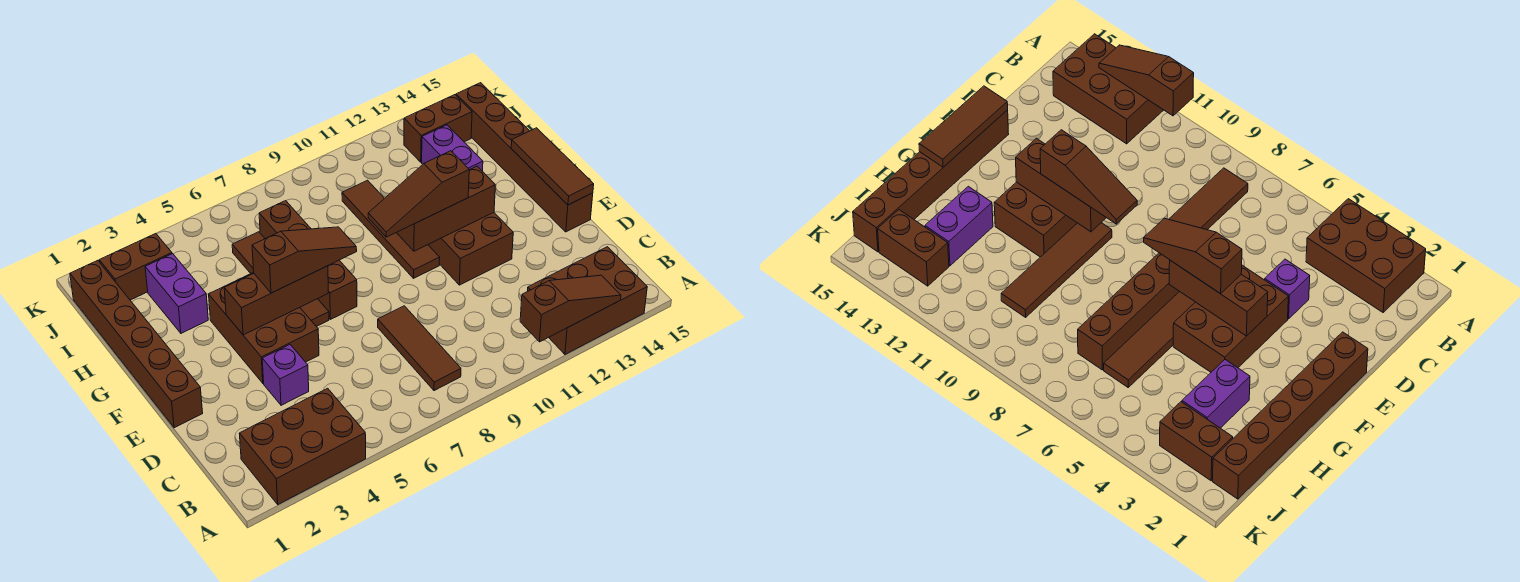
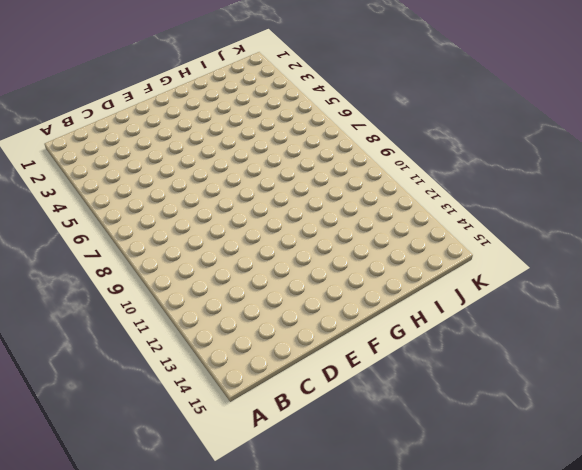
none -> brown 2x3 brick [239,388,366,504]
none -> brown 2x3 brick [528,247,647,354]
none -> brown 1x3 tile [378,306,461,391]

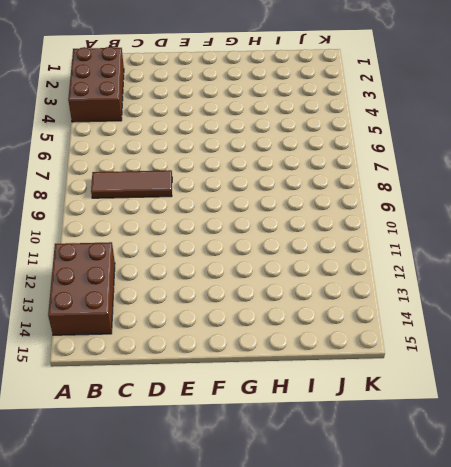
none -> purple 1x1 brick [262,345,309,405]
none -> brown 1x6 brick [70,260,203,428]
none -> brown 2x3 brick [209,273,319,383]

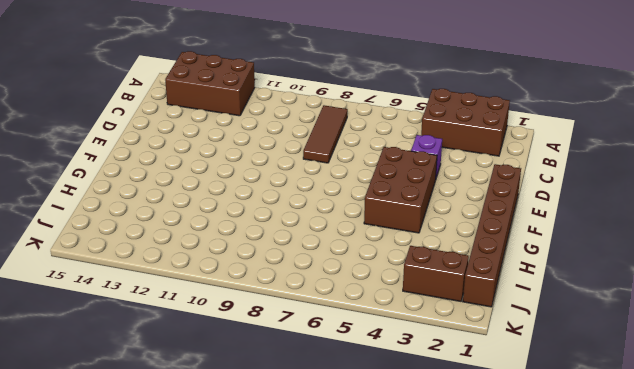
none -> brown 2x3 brick [428,213,513,285]
none -> brown 1x6 brick [456,83,593,232]
none -> brown 1x4 tile [232,232,329,327]

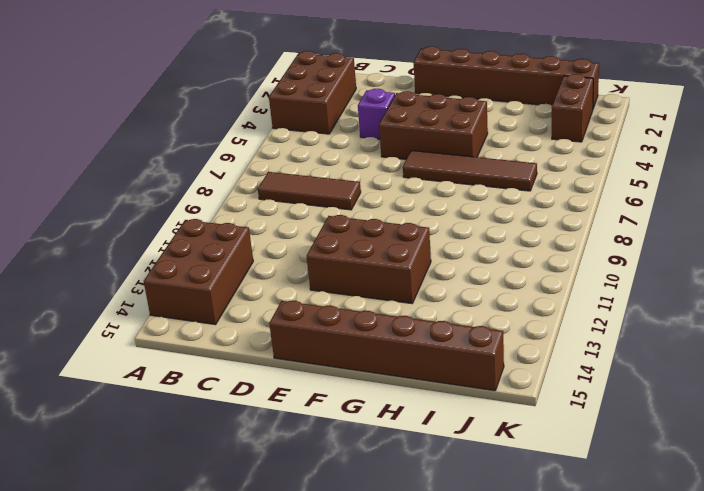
none -> brown 1x4 brick [259,201,357,319]
none -> brown 1x4 tile [342,180,440,278]
none -> purple 1x2 brick [145,254,208,333]

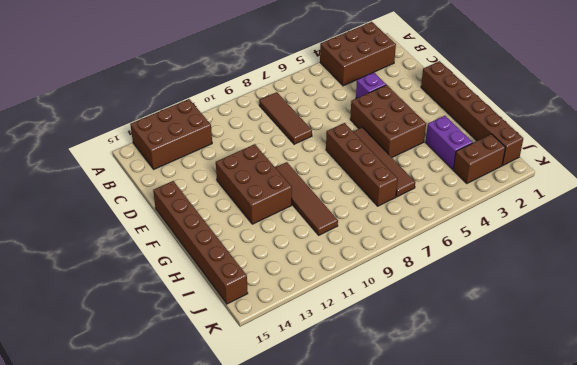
none -> purple 1x2 brick [422,125,483,171]
none -> brown 1x2 brick [404,95,472,162]
none -> brown 1x3 slope [520,275,621,342]

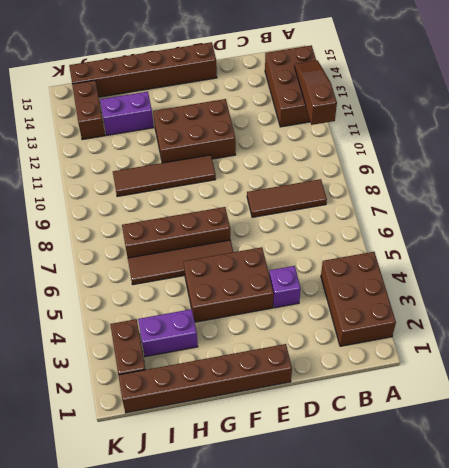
none -> brown 1x3 tile [511,128,594,205]
none -> brown 1x3 brick [224,266,328,335]
none -> brown 1x3 brick [397,166,495,251]

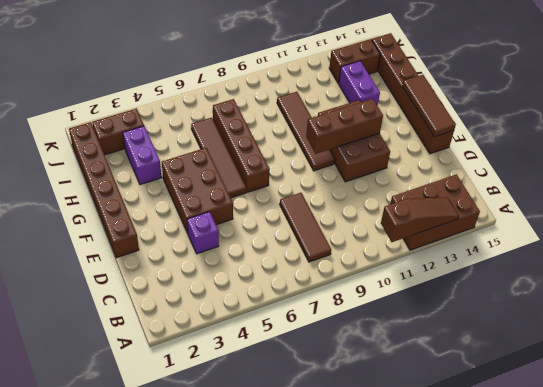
none -> brown 2x3 brick [239,388,366,504]
none -> brown 1x3 brick [224,266,328,335]
none -> brown 1x3 slope [252,227,357,293]

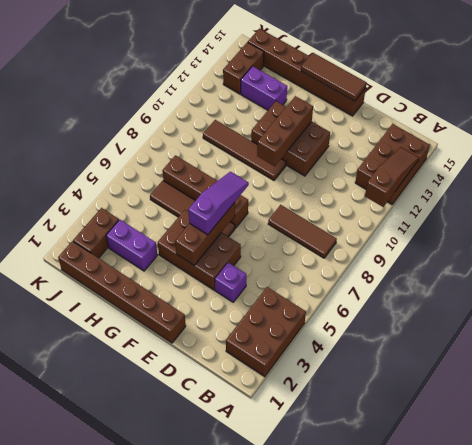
purple 1x3 slope [188,172,249,235] -> brown 1x3 slope [252,227,357,293]
none -> brown 1x3 slope [368,151,469,237]

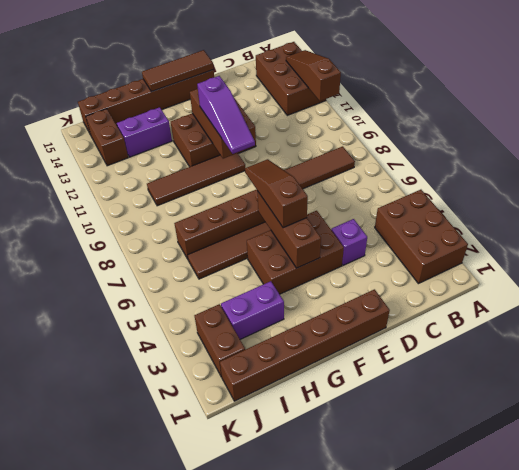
purple 1x3 slope [197,76,255,154] -> brown 1x3 slope [368,151,469,237]

